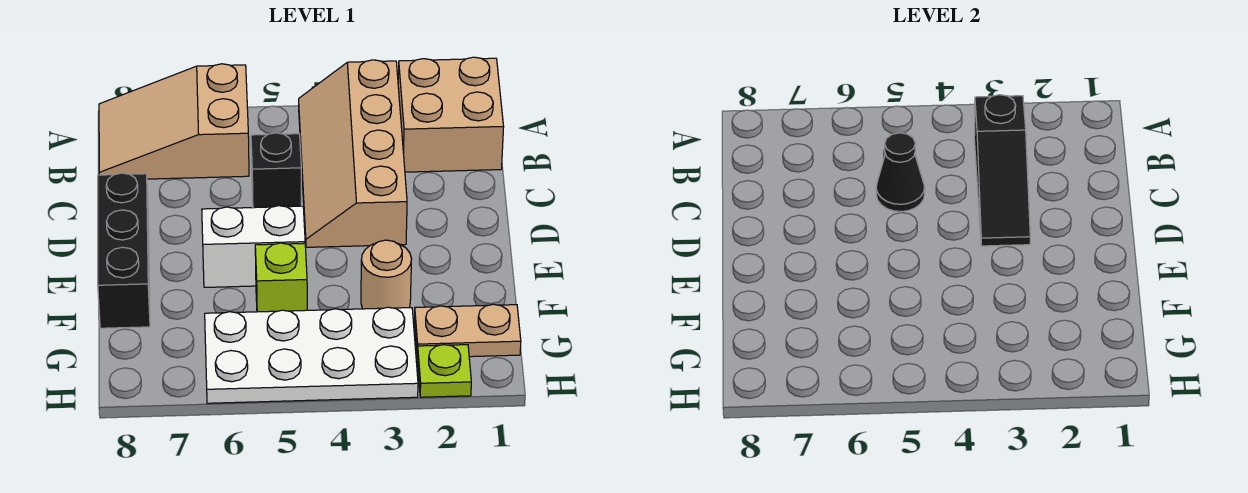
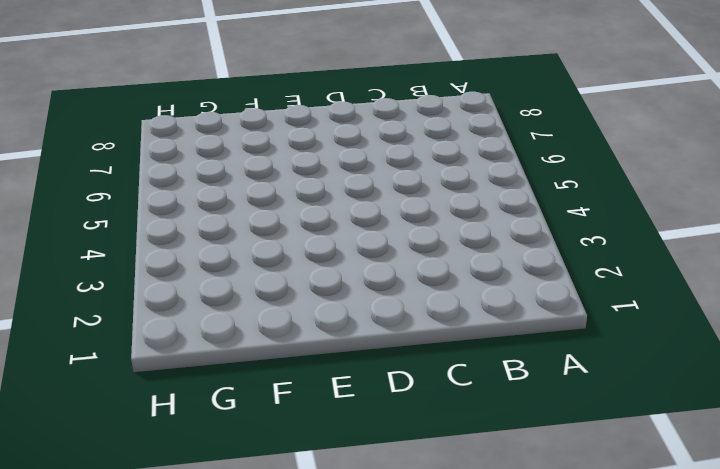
none -> tan 2x2 brick [398,57,504,172]
none -> tan 2x4 slope [299,60,407,247]
none -> tan 2x3 slope [99,64,249,179]

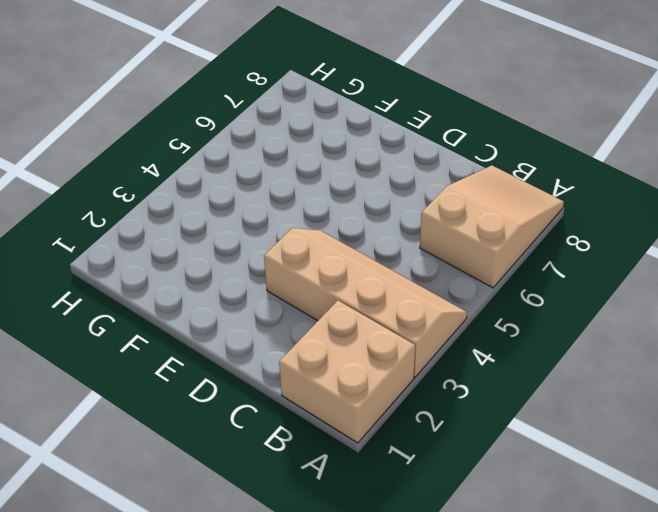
none -> black 1x1 brick [251,133,301,208]
none -> black 1x3 brick [98,173,150,328]
none -> white 1x2 brick [202,206,305,287]

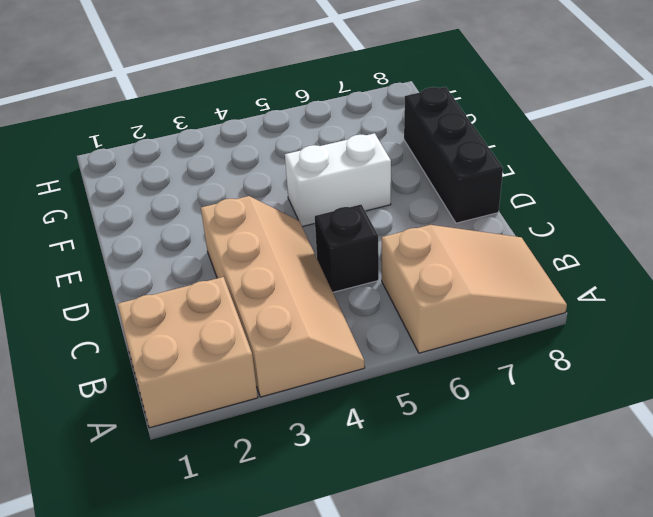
none -> tan 1x1 round brick [361,240,412,309]
none -> lime 1x1 brick [255,243,307,312]
none -> tan 1x2 plate [414,304,521,357]

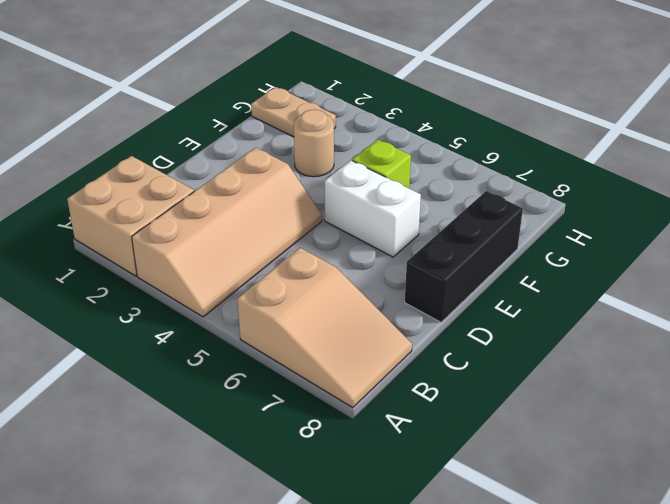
none -> black 1x1 brick [251,133,301,208]
none -> white 2x4 plate [205,307,418,403]
none -> lime 1x1 plate [417,345,471,397]

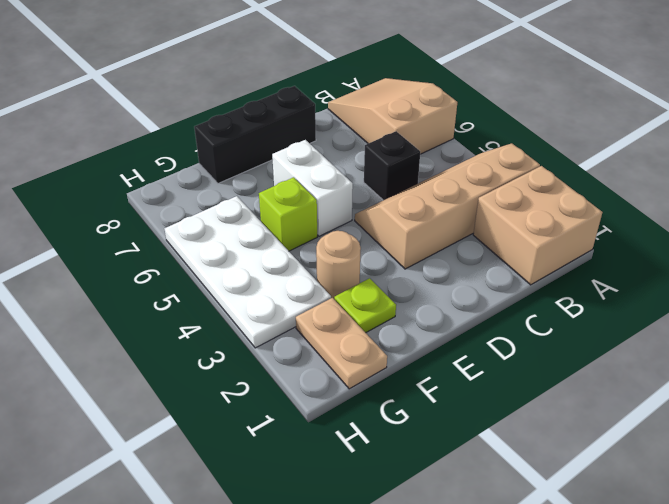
lime 1x1 plate [334,278,396,333] -> lime 1x1 plate moved to [417,345,471,397]
none -> black 1x3 slope [974,95,1030,246]
none -> black 1x1 cone [876,133,925,212]

